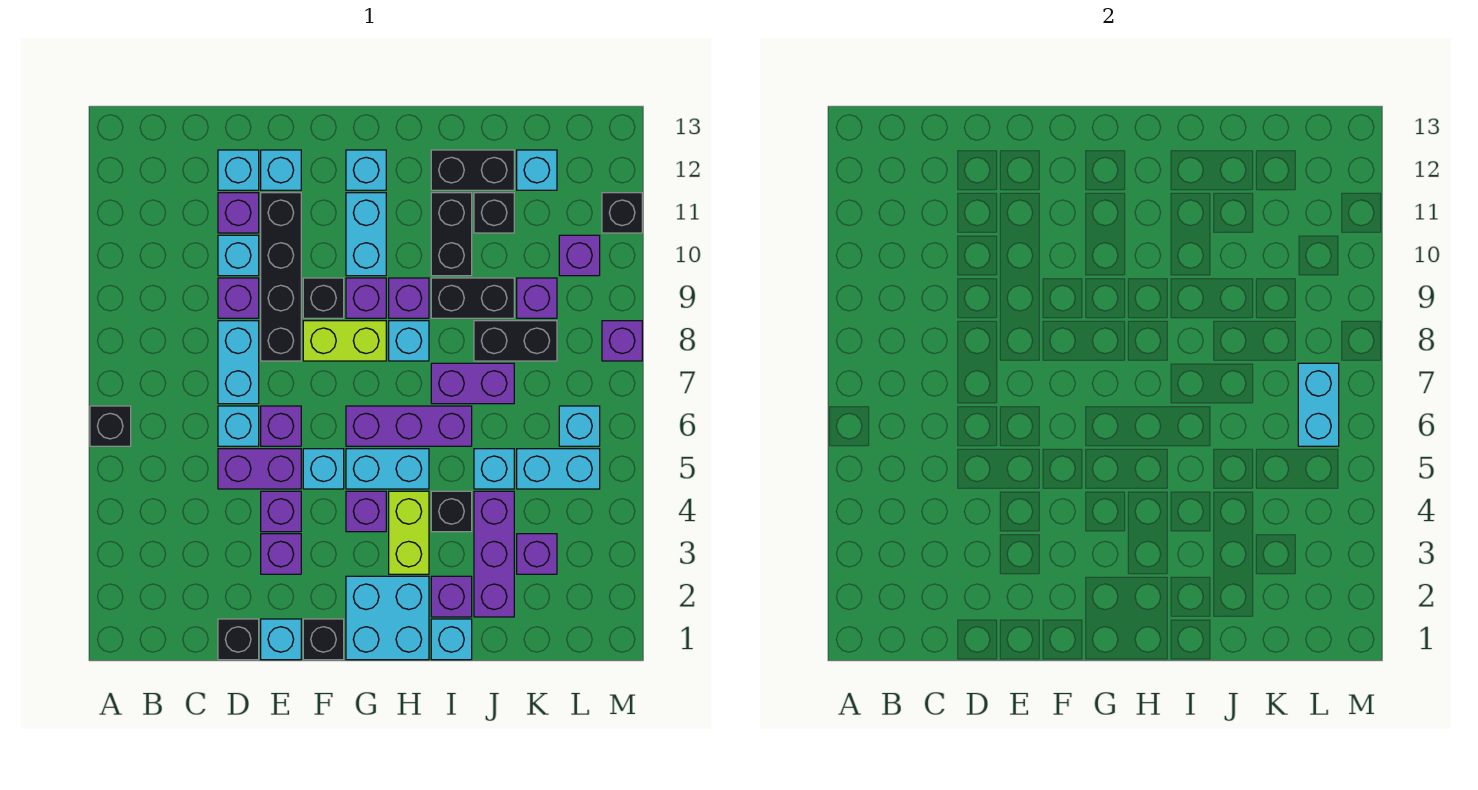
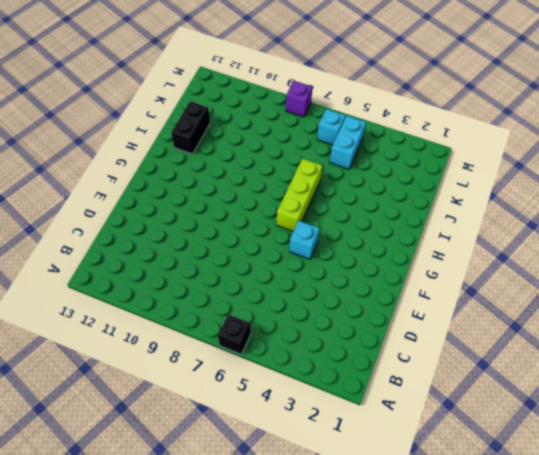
lime 1x3 brick [277,159,322,231] -> purple 1x3 brick [346,406,472,446]
none -> black 1x1 brick [218,619,259,660]
none -> purple 1x2 brick [218,449,301,489]
none -> cyan 1x1 brick [218,406,259,446]
none -> cyan 1x2 brick [218,321,259,404]

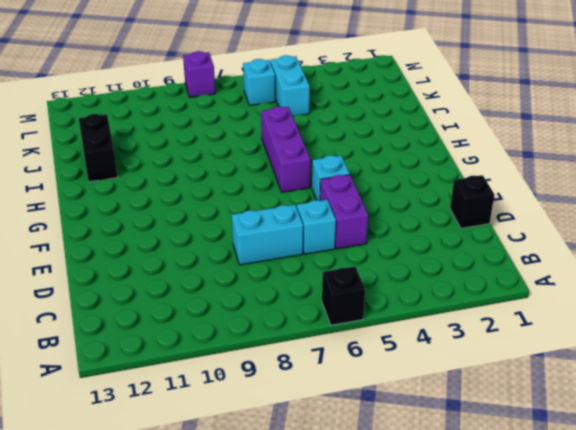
none -> purple 1x1 brick [218,278,259,318]
none -> cyan 1x1 brick [218,235,259,276]
none -> purple 1x1 brick [218,193,259,233]
none -> cyan 1x1 brick [218,150,259,190]

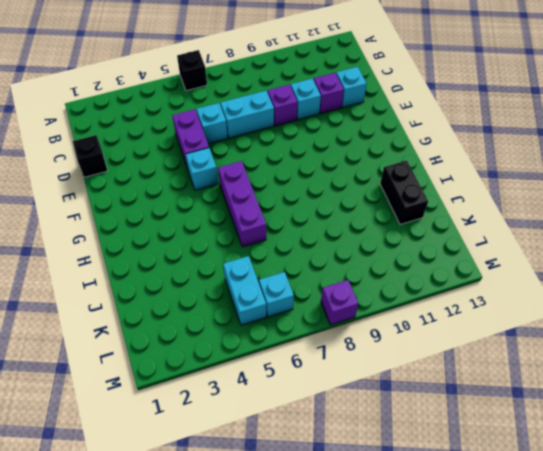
none -> cyan 1x1 brick [261,619,301,660]
none -> purple 1x1 brick [261,534,301,574]
none -> purple 1x1 brick [261,491,301,532]
none -> purple 1x1 brick [261,406,301,446]

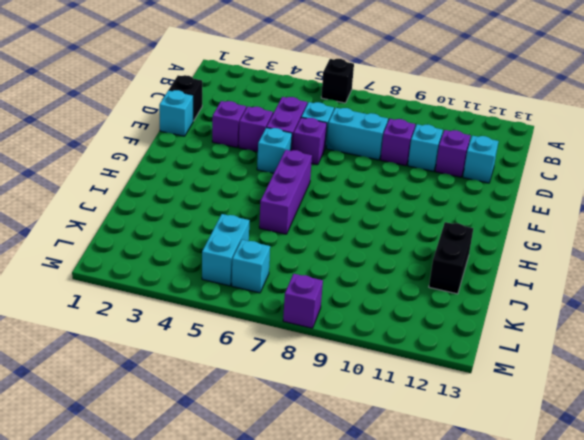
none -> black 1x4 brick [261,193,301,361]
none -> cyan 1x1 brick [261,150,301,190]
none -> black 1x1 brick [303,619,344,660]
none -> lime 1x2 brick [303,321,386,361]

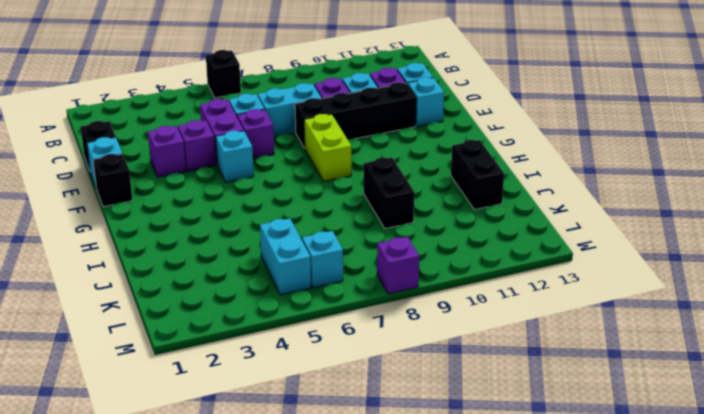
none -> black 1x1 brick [303,278,344,318]
none -> cyan 2x2 brick [346,576,429,660]
none -> purple 1x1 brick [346,491,386,532]
none -> cyan 1x2 brick [346,449,429,489]

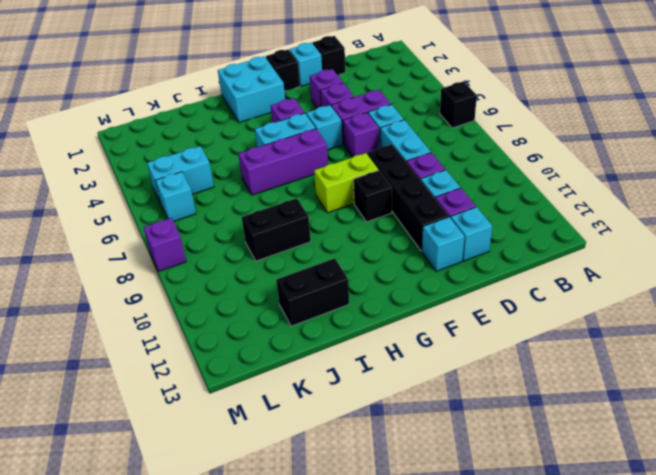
none -> purple 1x1 brick [346,278,386,318]
none -> cyan 1x2 brick [346,193,386,276]
none -> cyan 1x1 brick [346,150,386,190]
none -> lime 1x2 brick [389,491,429,574]

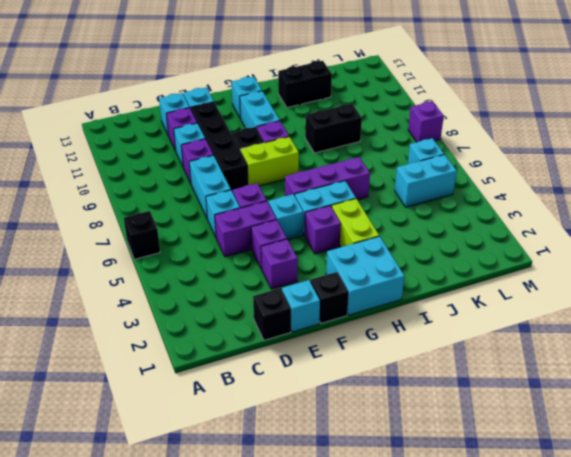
none -> cyan 1x1 brick [389,321,429,361]
none -> purple 1x1 brick [389,278,429,318]
none -> cyan 1x1 brick [431,619,472,660]
none -> purple 1x1 brick [431,576,472,617]

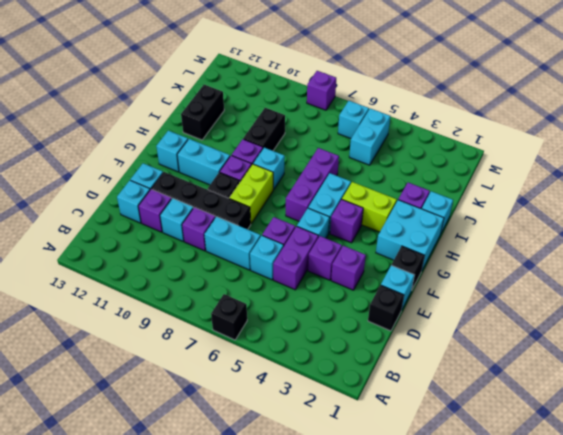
none -> black 1x1 brick [431,491,472,532]
none -> purple 1x2 brick [431,363,514,404]
none -> black 1x2 brick [431,193,472,276]
none -> purple 1x3 brick [474,491,514,617]

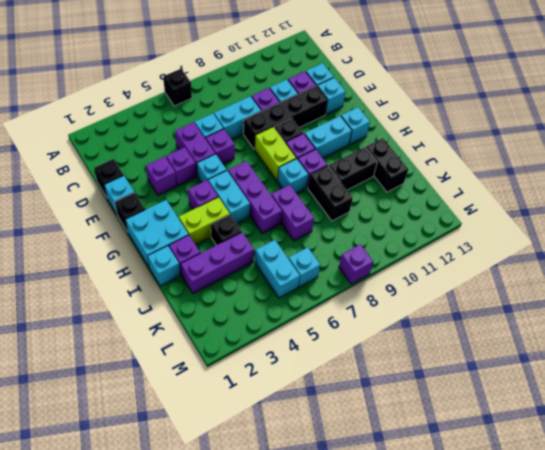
none -> cyan 1x1 brick [474,449,514,489]
none -> black 1x2 brick [474,321,557,361]
none -> black 1x1 brick [474,193,514,233]
none -> purple 1x1 brick [517,534,557,574]

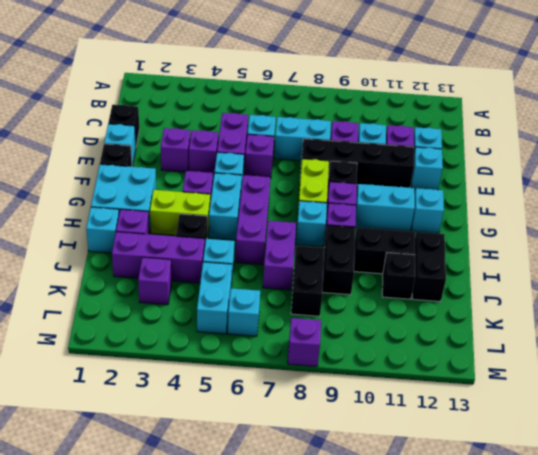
none -> black 1x1 brick [90,406,131,446]
none -> purple 1x1 brick [517,278,557,318]
none -> cyan 1x1 brick [517,150,557,190]
none -> purple 1x1 brick [559,235,600,276]

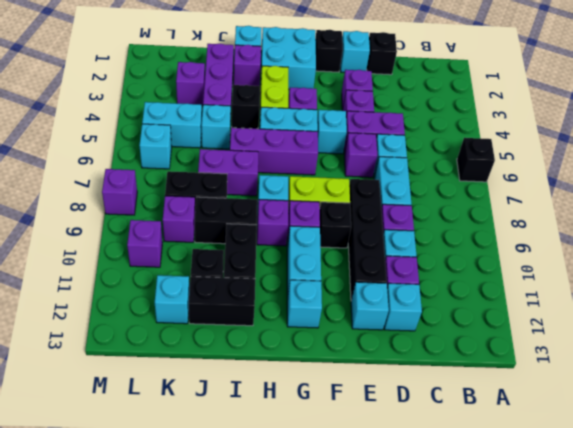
none -> black 1x1 brick [602,193,642,233]
none -> cyan 1x2 brick [1298,363,1339,446]

